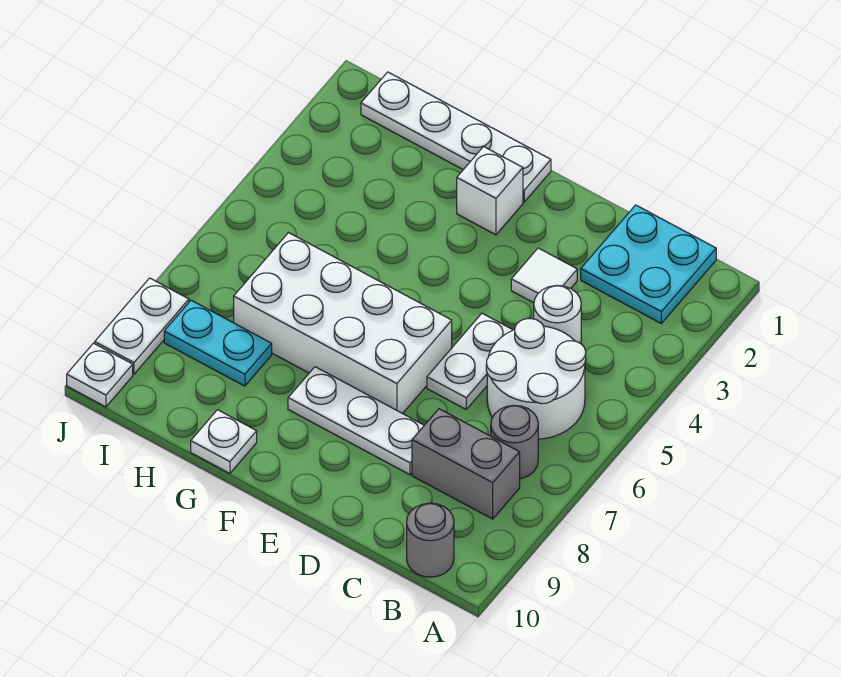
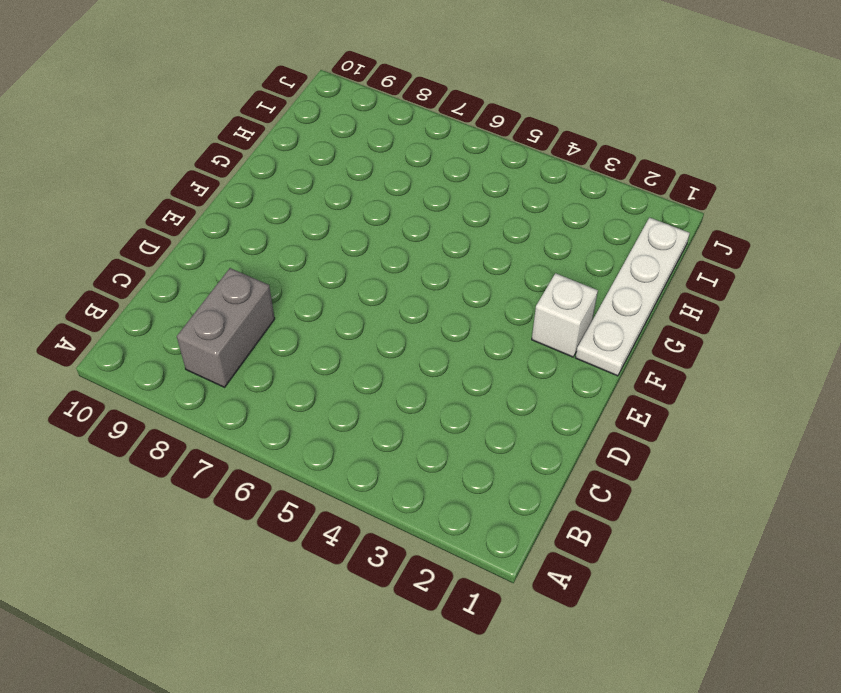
none -> cyan 2x2 plate [581,205,716,323]
none -> white 2x2 round brick [486,319,586,439]
none -> grey 1x1 round brick [491,405,538,479]

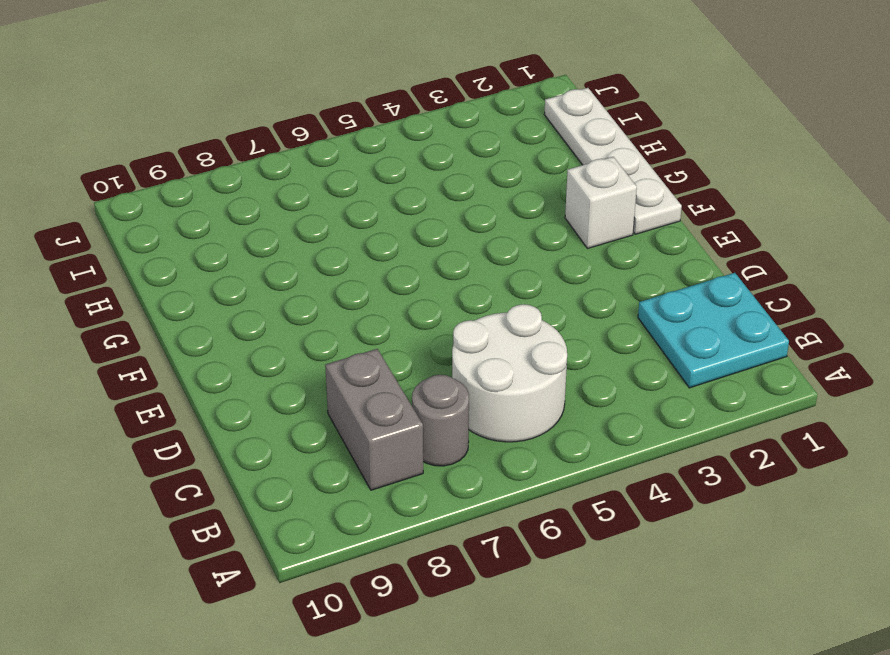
none -> grey 1x1 round brick [407,503,454,577]
none -> white 1x1 round brick [534,285,581,344]
none -> white 1x1 tile [511,248,577,303]

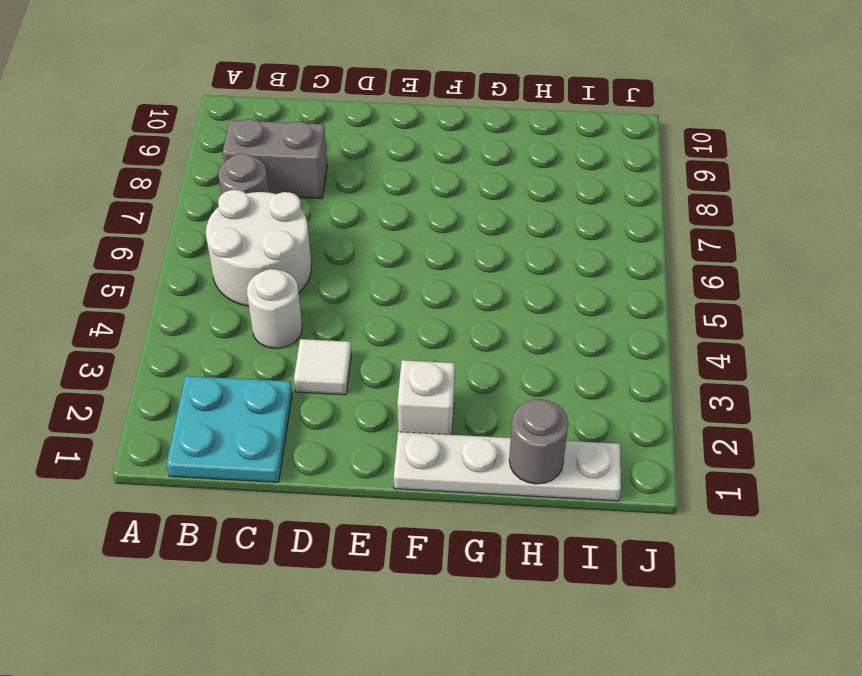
grey 1x1 round brick [509,399,568,484] -> grey 1x1 round brick moved to [407,503,454,577]
none -> white 1x2 plate [427,313,513,409]
none -> white 1x3 plate [288,367,424,475]
none -> white 2x4 brick [234,233,452,414]

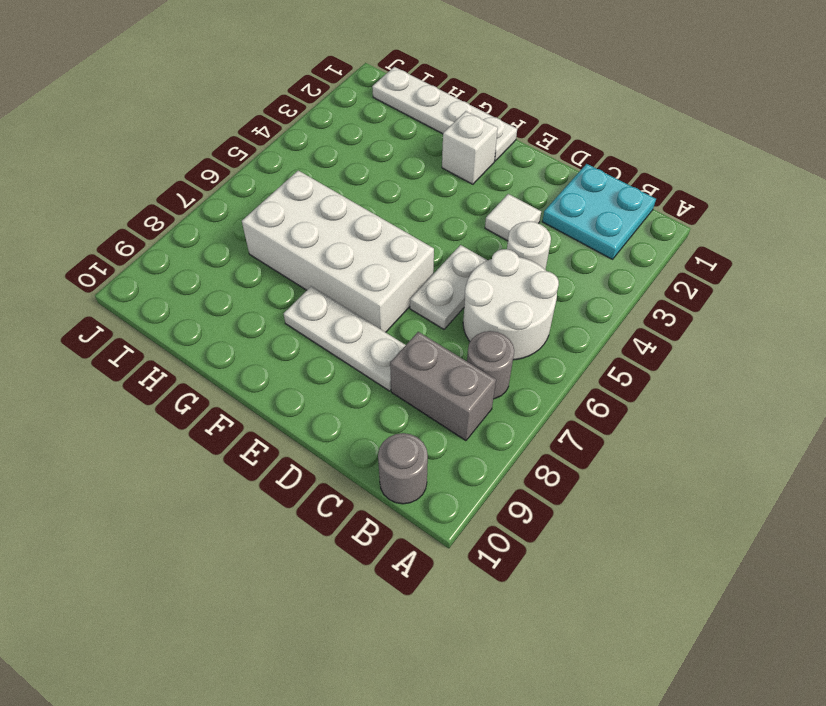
none -> white 1x1 plate [191,410,257,473]
none -> cyan 1x2 plate [164,300,272,386]
none -> white 1x2 plate [95,278,189,374]

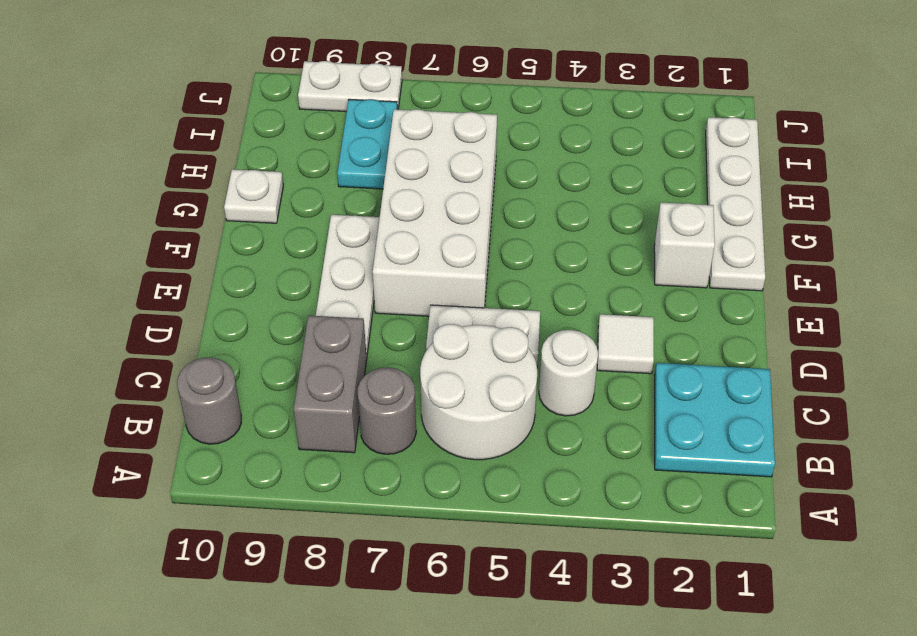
none -> white 1x1 plate [67,343,133,407]

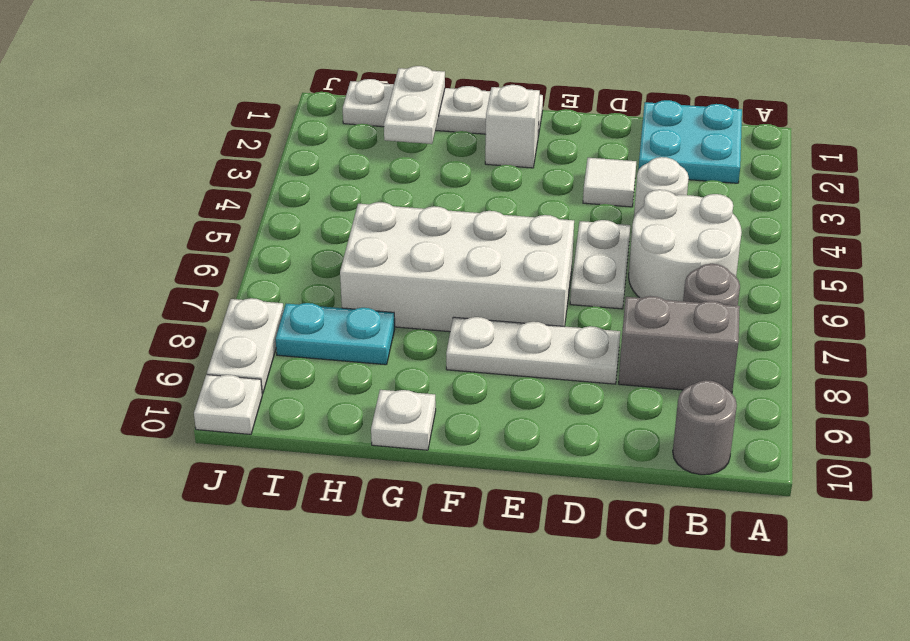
white 1x2 plate [384,66,445,144] -> none

